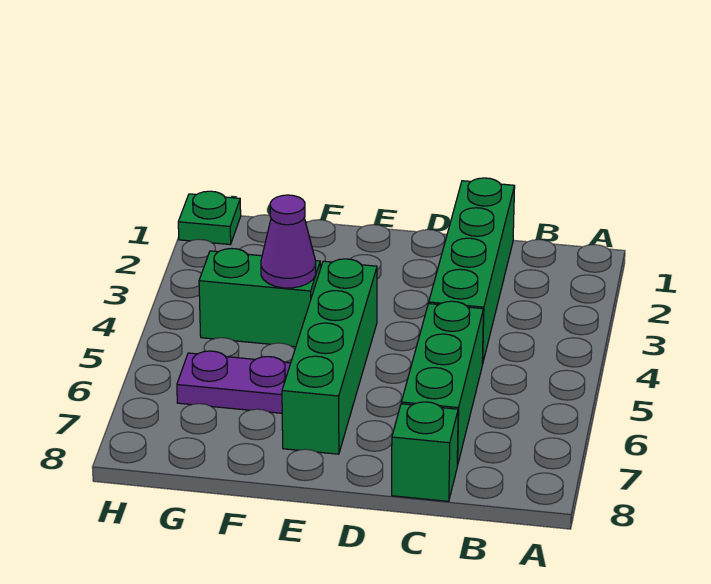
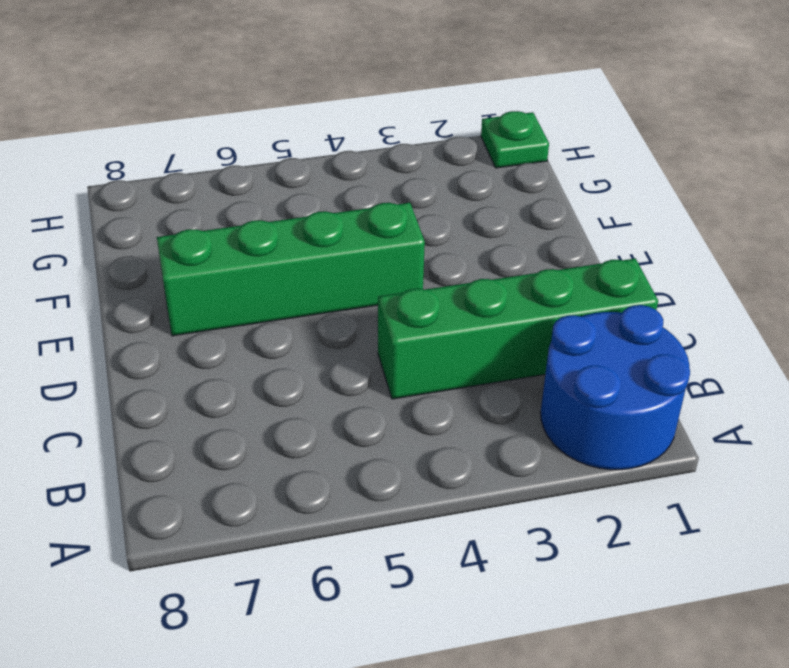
blue 2x2 round brick [541,305,690,470] -> none
none -> green 1x3 brick [401,301,484,466]
none -> green 1x1 brick [392,402,458,501]

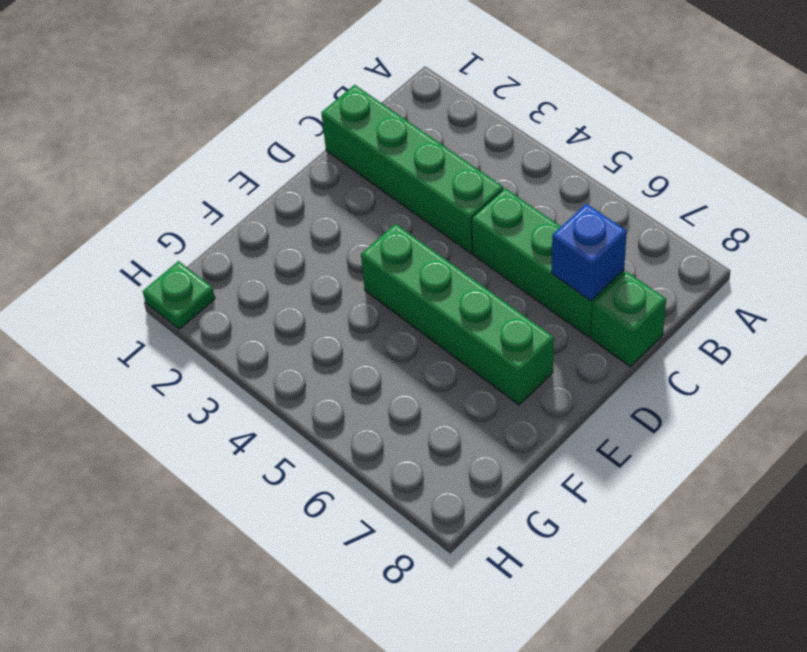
blue 1x1 brick [552,204,627,301] -> none
none -> green 1x2 brick [199,248,320,347]
none -> purple 1x2 plate [177,351,291,413]

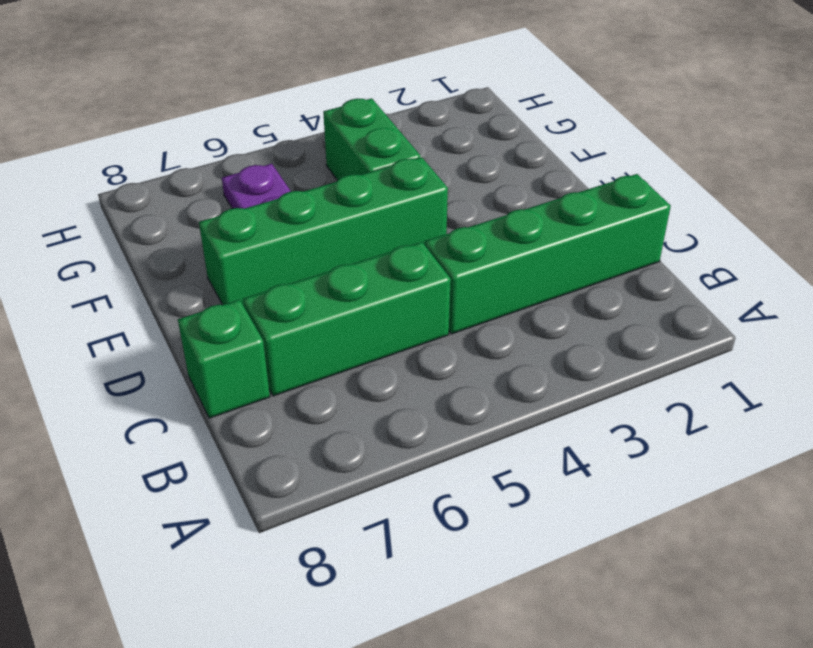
none -> green 1x1 plate [178,191,241,245]
none -> purple 1x1 cone [261,195,316,288]

